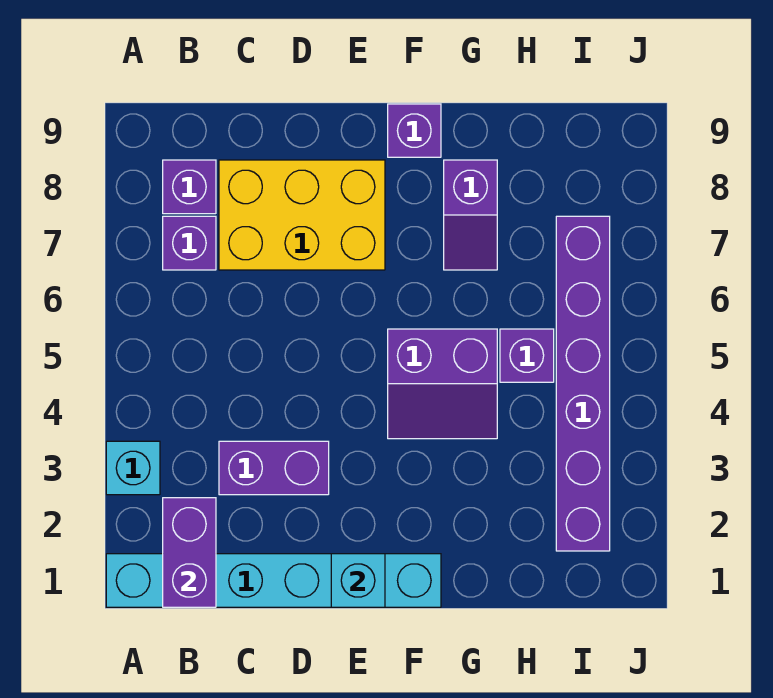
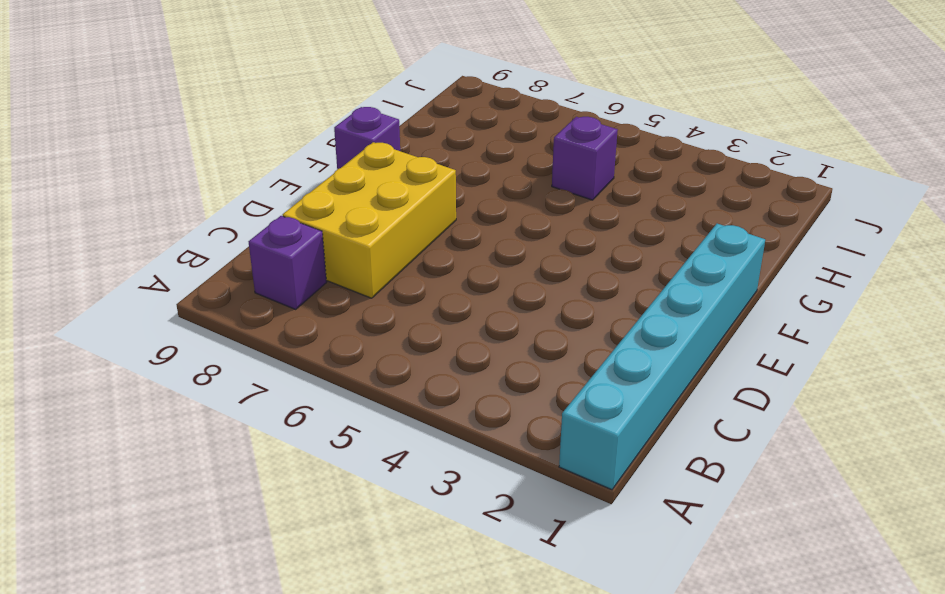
none -> cyan 1x1 brick [106,441,160,495]
none -> purple 1x1 brick [163,216,216,270]
none -> purple 1x2 brick [219,441,329,495]

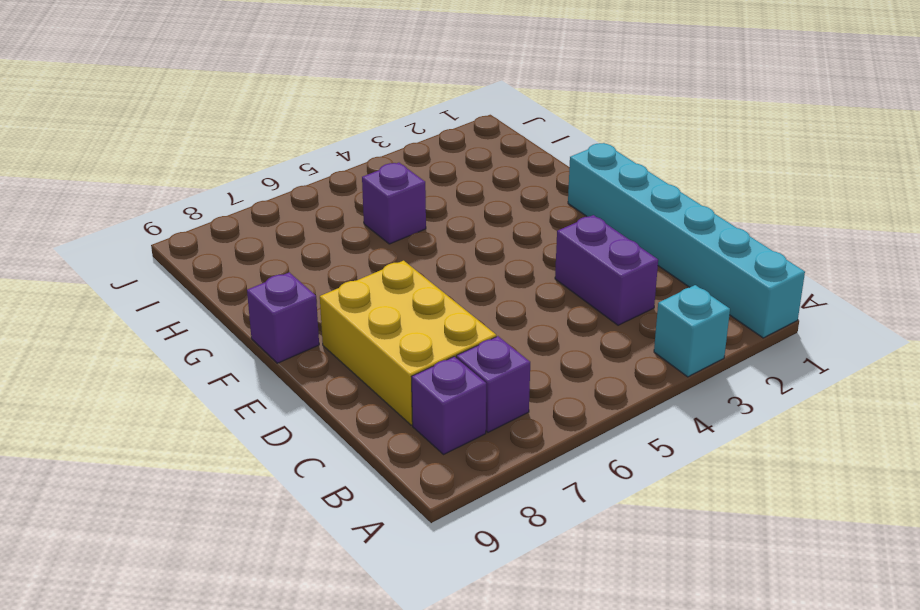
none -> purple 2x2 slope [388,329,497,439]
none -> purple 1x2 slope [444,160,497,270]
none -> purple 1x6 brick [556,216,610,551]

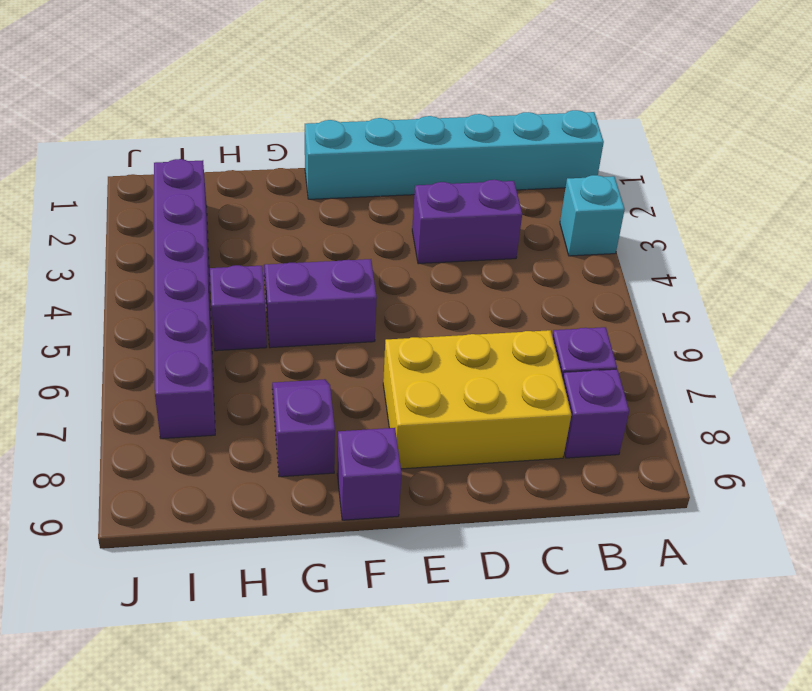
none -> purple 1x2 brick [163,498,216,607]
none -> cyan 1x1 brick [331,554,385,607]

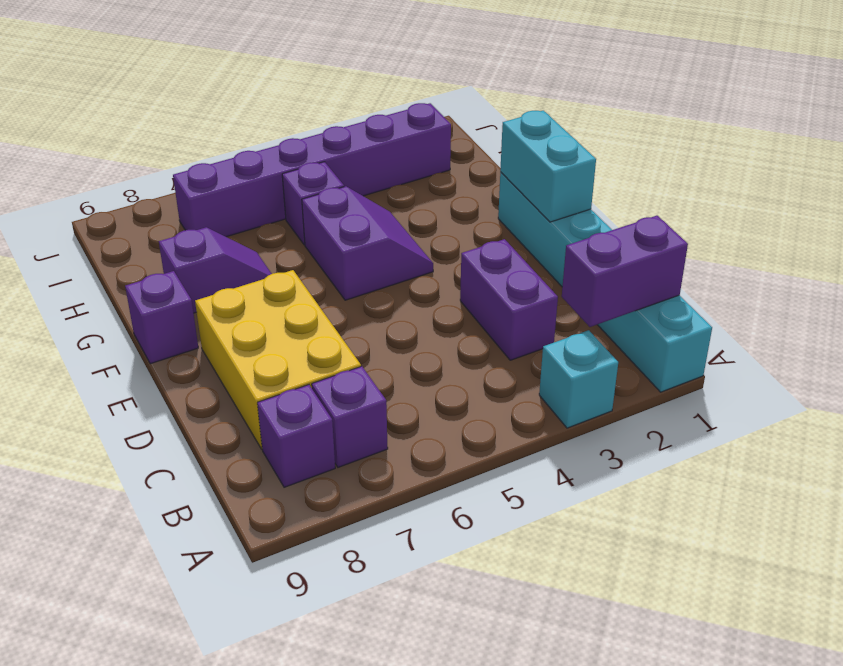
cyan 1x2 brick [500,111,596,222] -> cyan 1x1 brick [331,554,385,607]

